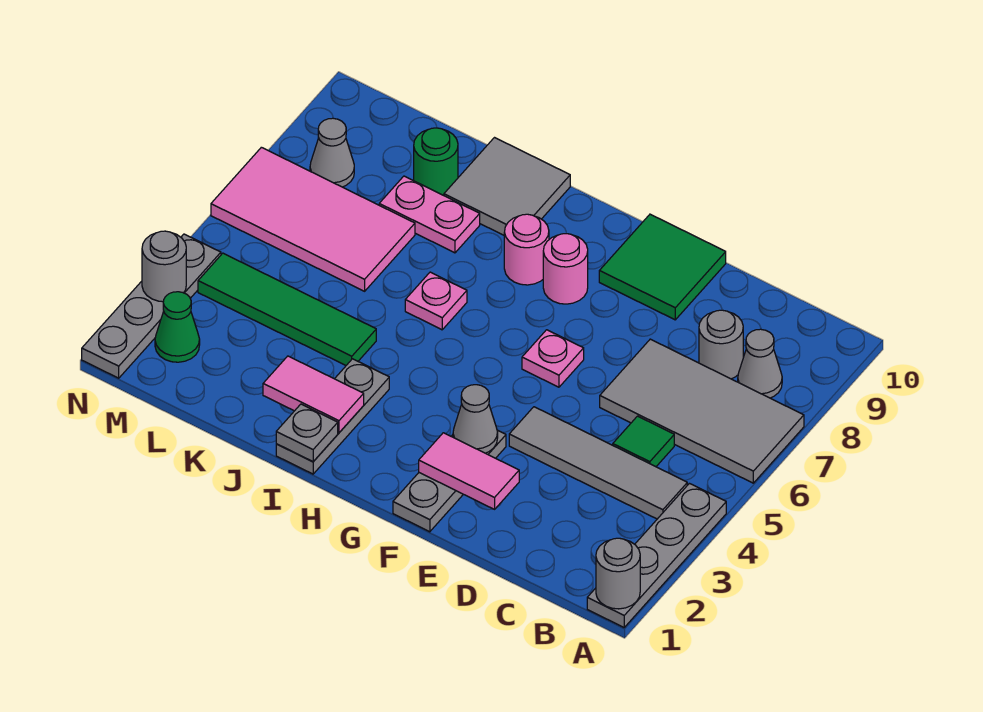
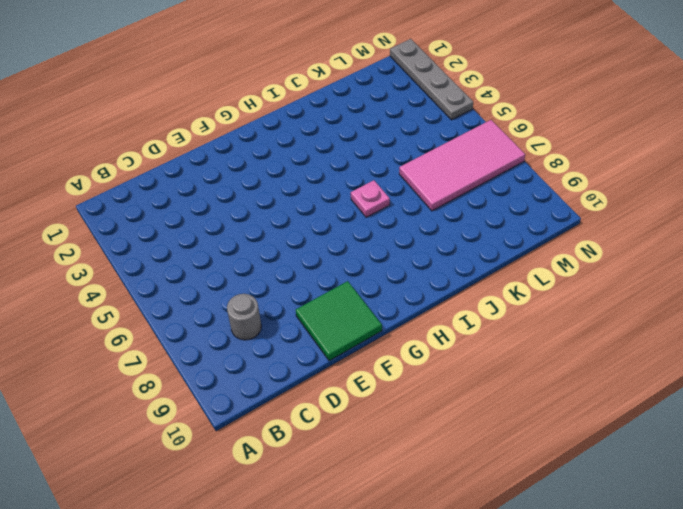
none -> grey 1x4 plate [587,483,726,627]
none -> grey 2x4 tile [600,339,804,483]
none -> grey 1x4 tile [509,407,687,519]

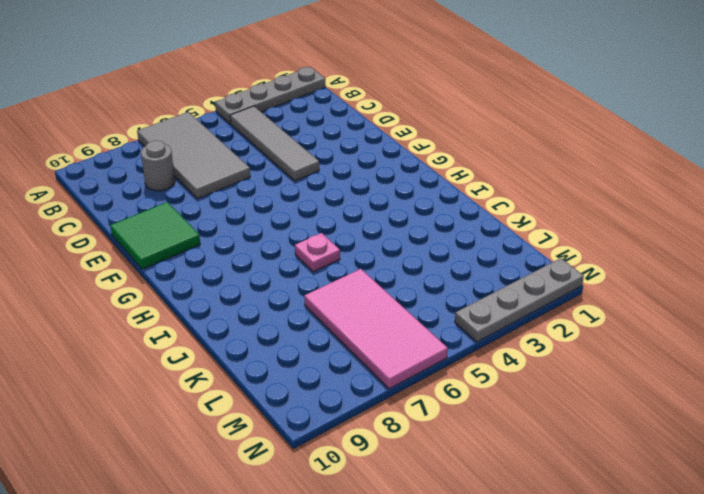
none -> grey 1x1 cone [738,329,782,398]
none -> green 1x1 tile [613,416,674,467]
none -> grey 1x3 plate [393,430,506,532]

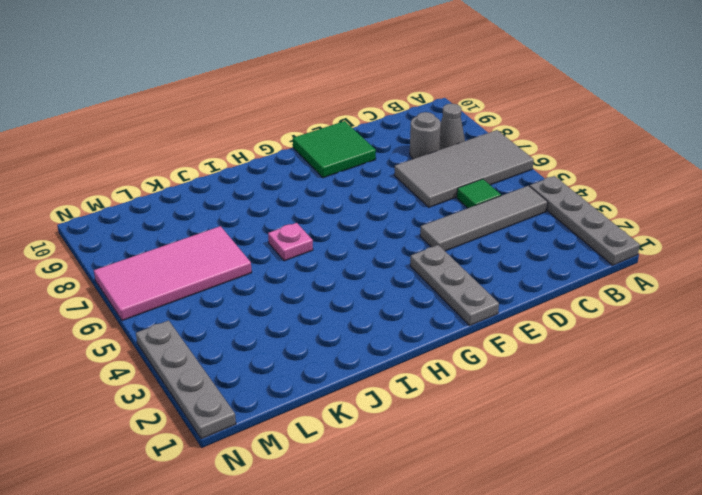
none -> pink 1x1 plate [522,330,584,387]
none -> pink 1x1 round brick [543,234,588,304]
none -> pink 1x1 round brick [504,214,549,285]

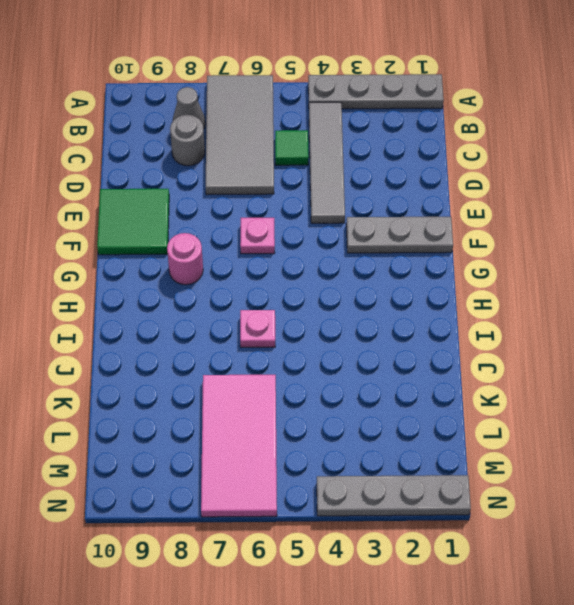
none -> pink 1x1 round brick [504,214,549,285]
none -> grey 1x3 plate [276,359,389,474]
none -> grey 2x2 tile [444,138,570,235]

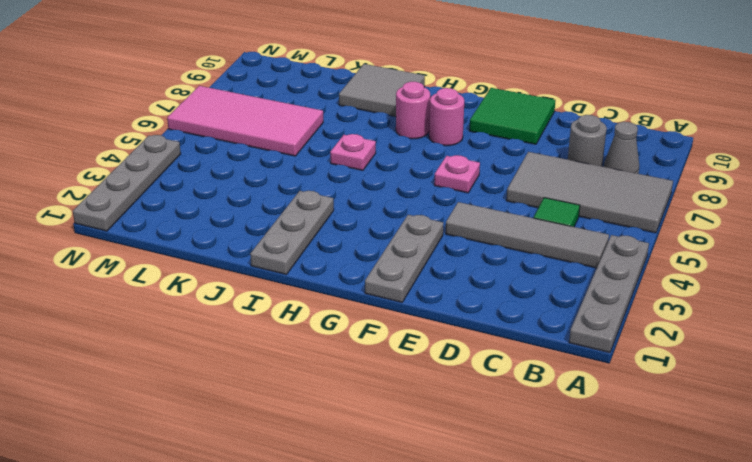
none -> green 1x4 tile [198,253,376,365]
none -> pink 1x2 plate [379,176,480,253]
none -> green 1x1 round brick [414,128,458,196]

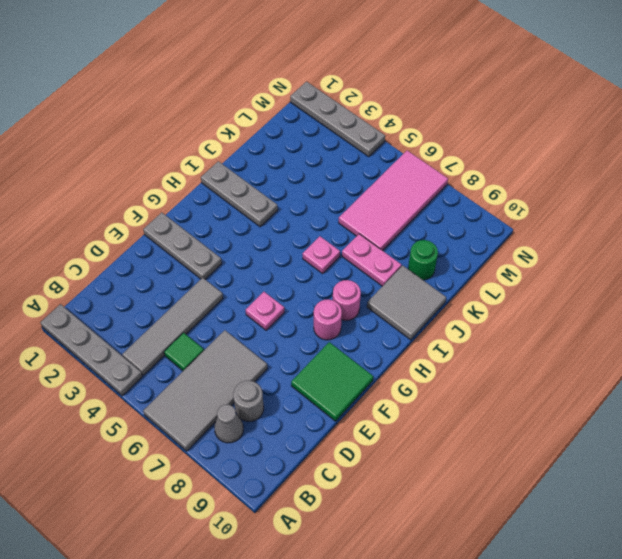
pink 1x2 plate [342,234,401,286] -> pink 1x2 plate turned to [379,176,480,253]
none -> green 1x4 tile [198,253,376,365]
none -> green 1x1 cone [155,292,200,362]
none -> grey 1x1 cone [310,118,354,187]

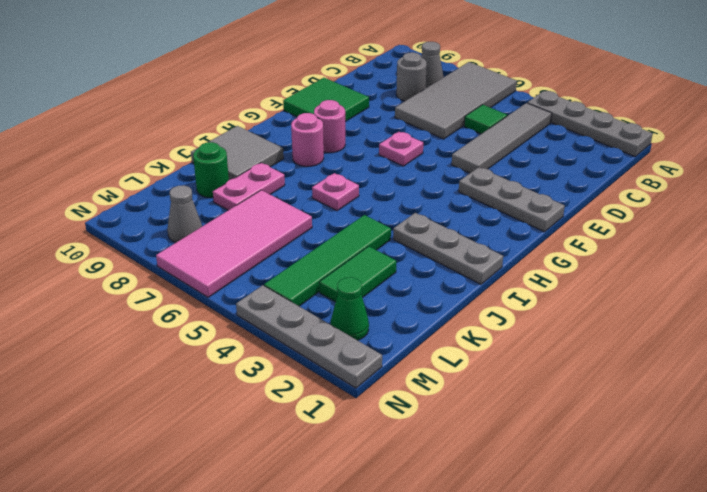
green 1x2 tile [319,246,396,302] -> none
none -> grey 1x1 round brick [596,538,640,609]
none -> pink 1x2 tile [419,433,519,509]
none -> grey 1x1 cone [453,385,498,453]

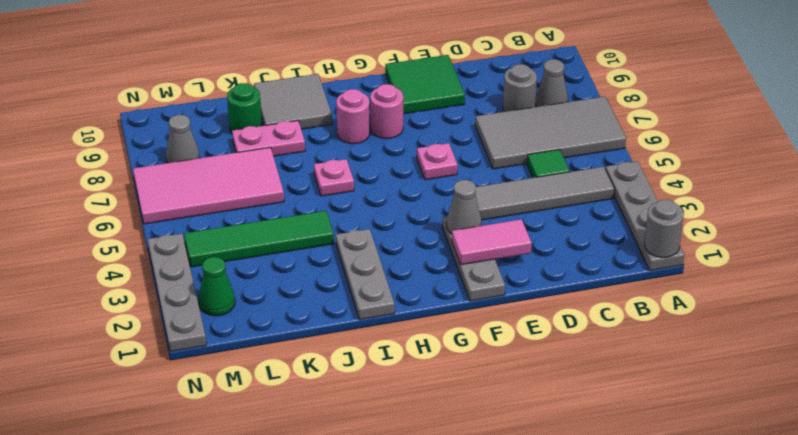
none -> grey 1x1 plate [276,404,338,461]
none -> pink 1x2 tile [263,356,364,433]
none -> grey 1x1 round brick [142,231,186,302]

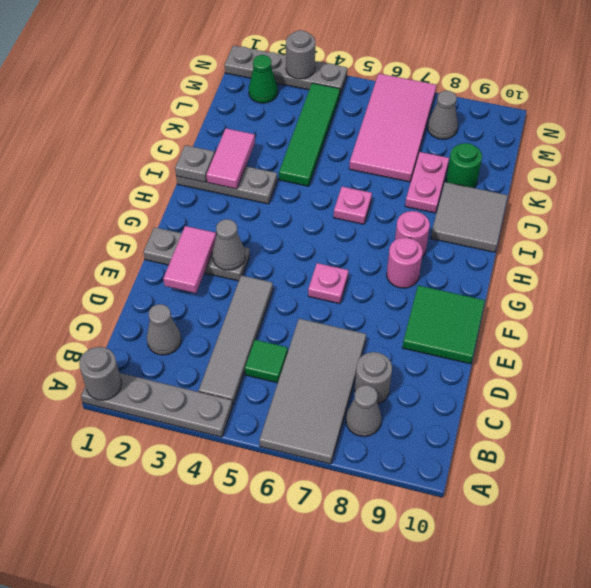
grey 1x1 cone [147,304,181,355] -> none

